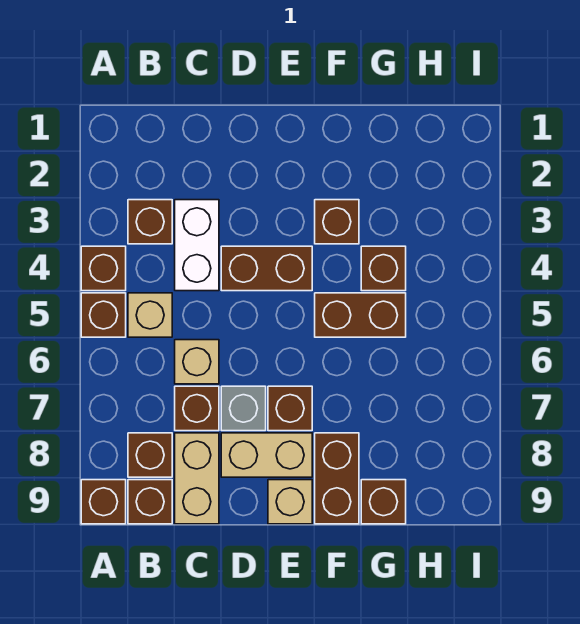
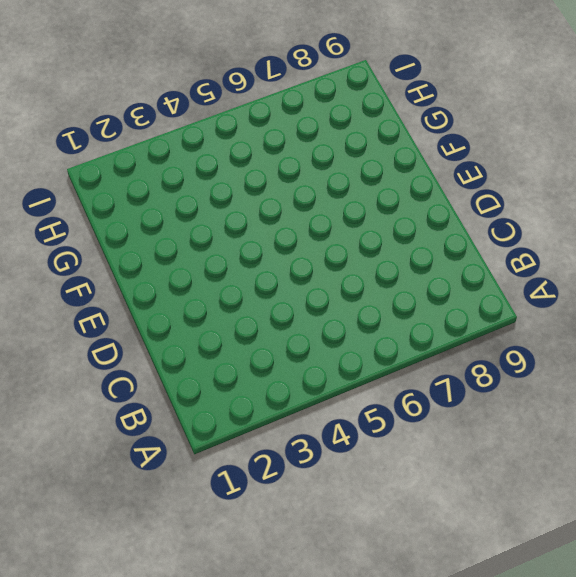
none -> brown 1x1 brick [81,246,126,291]
none -> brown 1x1 brick [81,293,126,337]
none -> brown 1x1 brick [81,480,126,524]

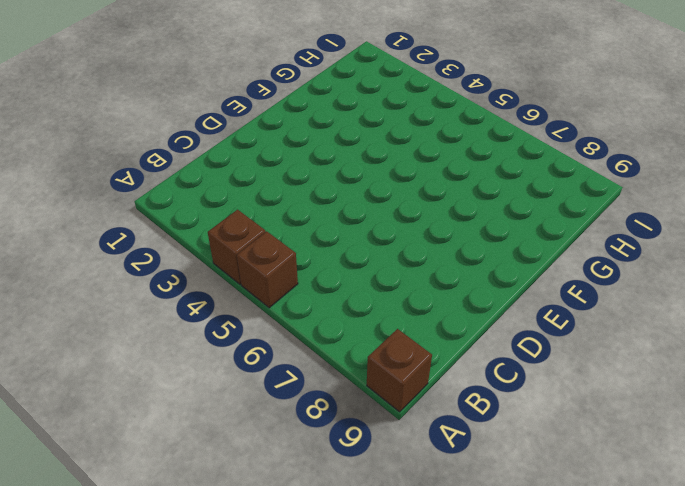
none -> brown 1x1 brick [128,200,172,244]
none -> tan 1x1 brick [128,293,172,337]
none -> brown 1x1 brick [128,433,172,477]

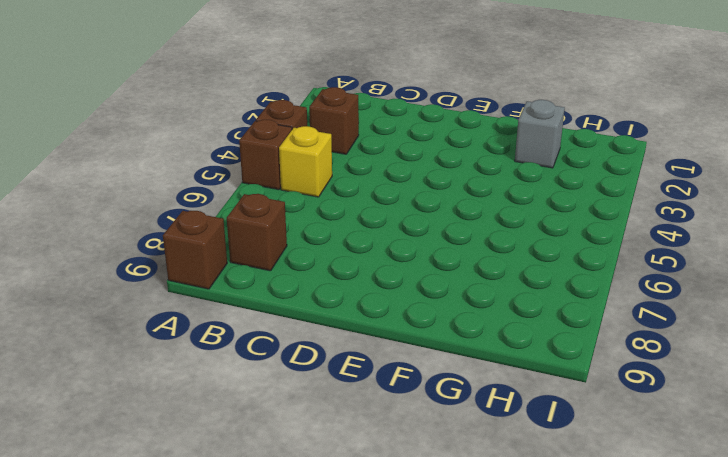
yellow 1x1 brick [279,126,332,197] -> tan 1x1 brick [128,293,172,337]
grey 1x1 brick [515,100,565,168] -> grey 1x1 brick moved to [221,386,266,431]
none -> brown 1x1 brick [128,480,172,524]
none -> white 1x2 brick [175,200,219,291]
none -> tan 1x1 brick [175,340,219,384]

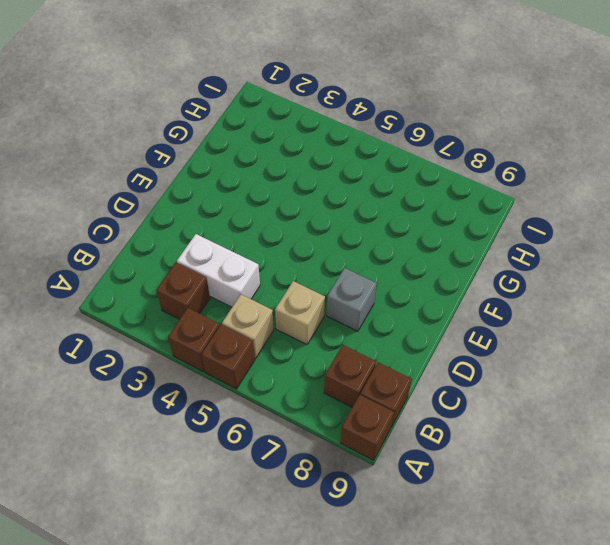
none -> brown 1x1 brick [175,386,219,431]
none -> tan 1x2 brick [175,433,219,524]
none -> brown 1x2 brick [221,246,312,291]

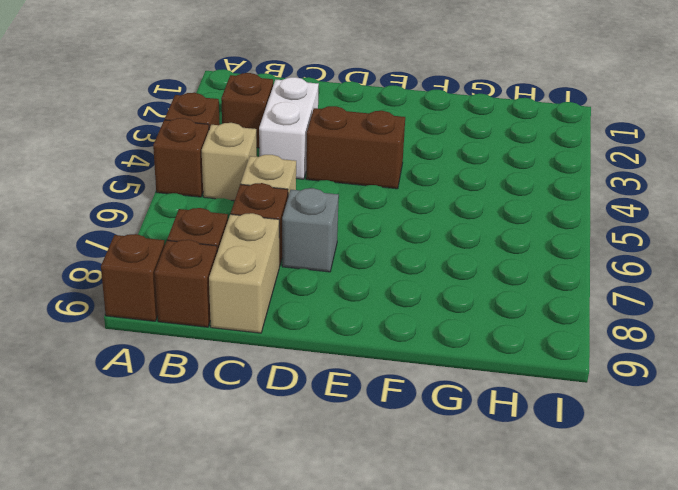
none -> tan 1x2 brick [221,433,312,477]
none -> brown 1x1 brick [268,386,312,431]
none -> tan 1x1 brick [268,480,312,524]

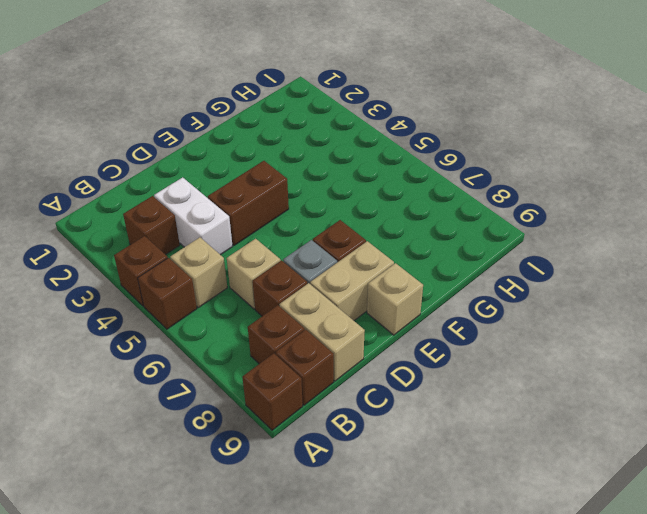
none -> brown 1x1 brick [315,200,359,244]
none -> brown 1x2 brick [315,293,406,337]
none -> brown 1x2 brick [315,433,359,524]

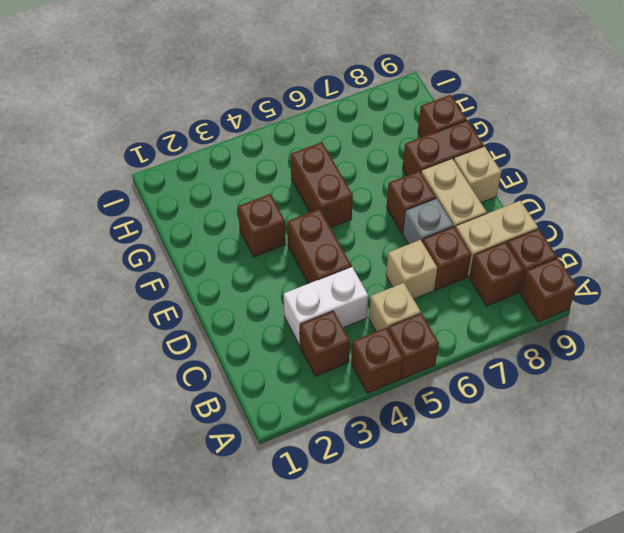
none -> brown 1x1 brick [361,246,406,291]

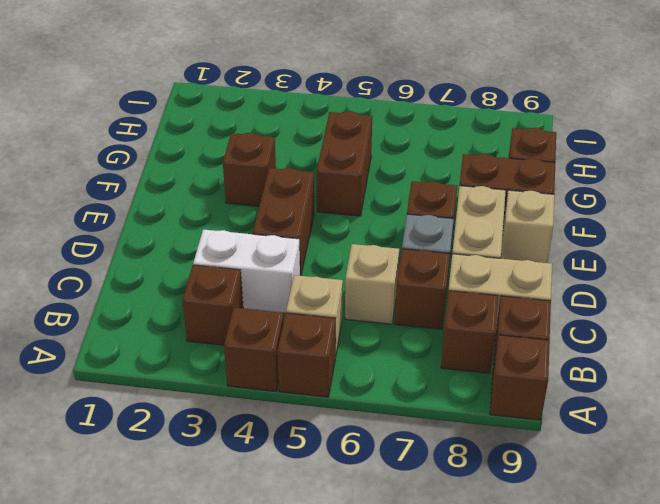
none -> brown 1x1 brick [361,246,406,291]

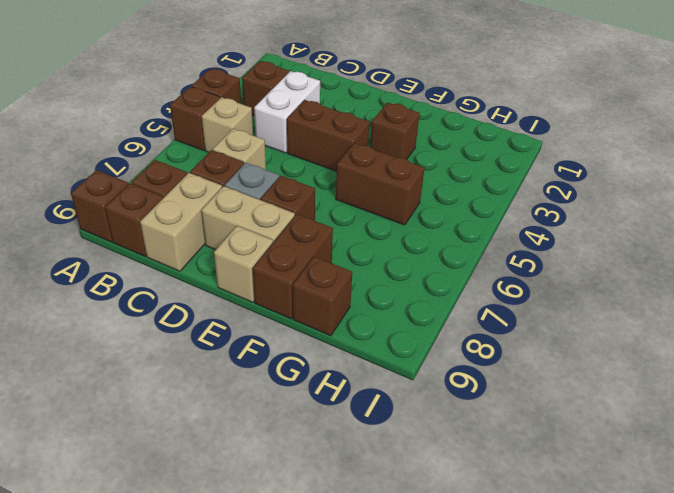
none -> brown 1x1 brick [361,246,406,291]

